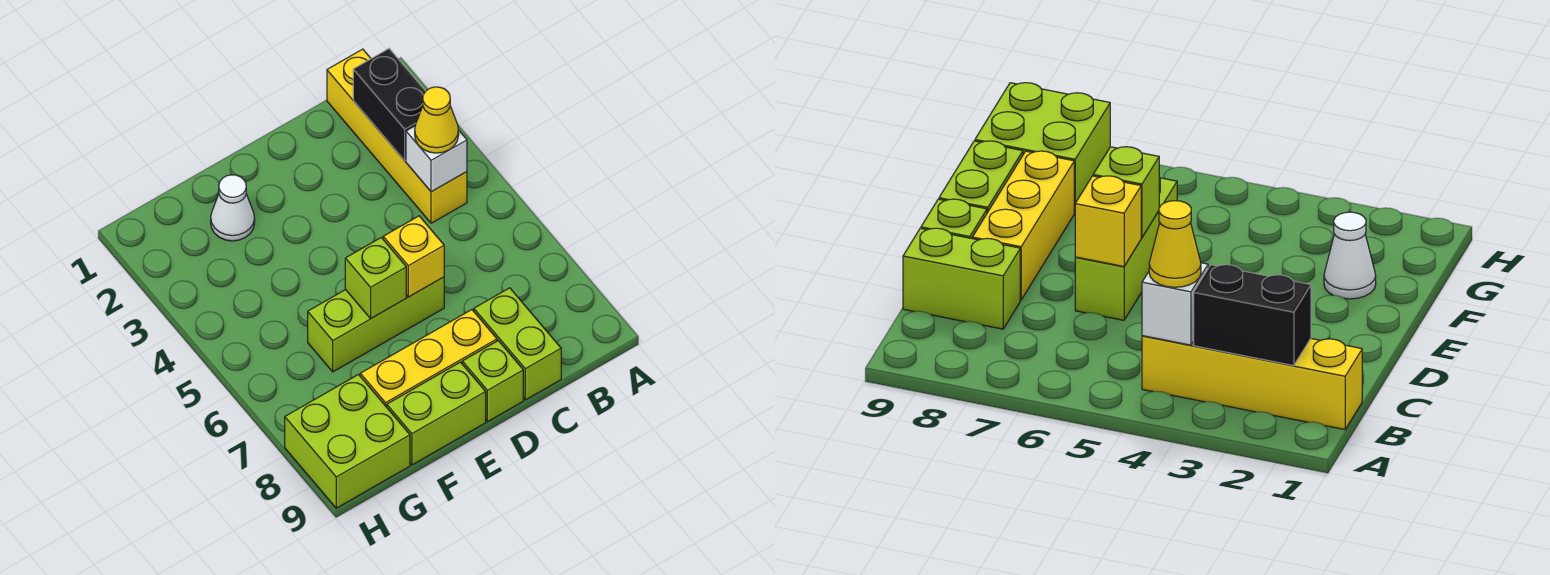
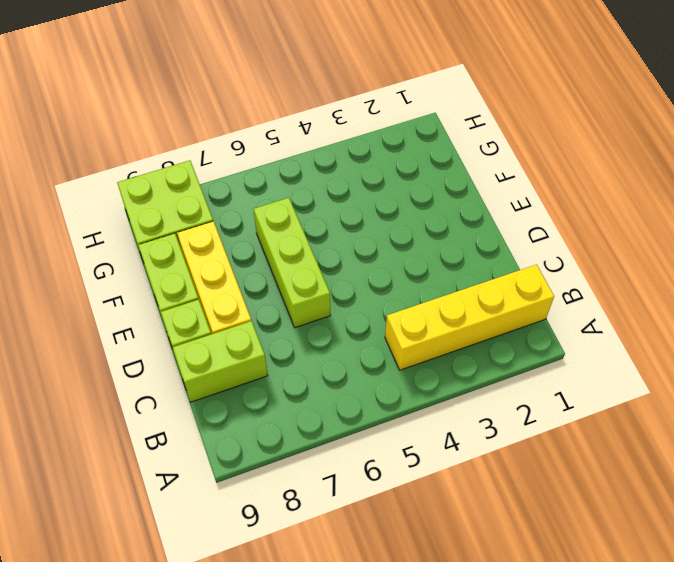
none -> white 1x1 cone [211,175,255,241]
none -> black 1x2 brick [353,49,426,161]
none -> white 1x1 brick [406,126,467,192]

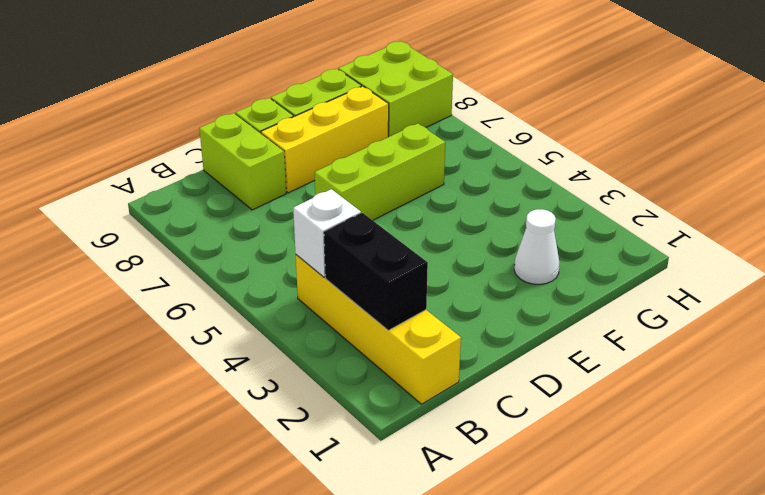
none -> yellow 1x1 brick [383,216,444,297]
none -> lime 1x1 brick [345,238,406,318]
none -> yellow 1x1 cone [415,87,459,153]

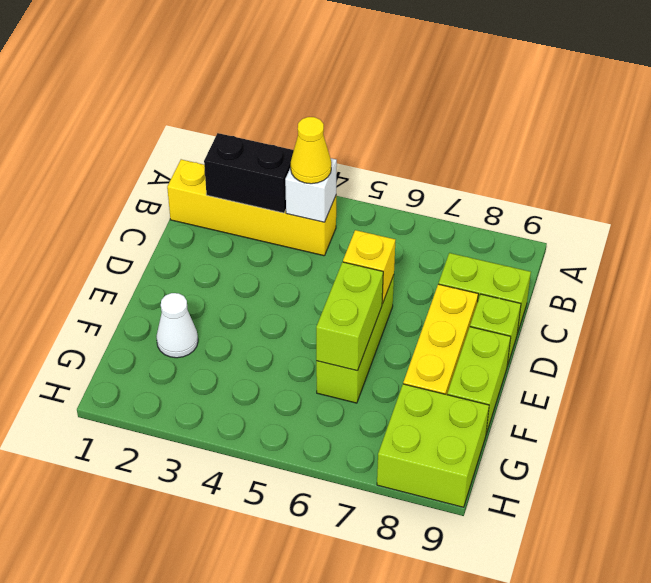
lime 1x2 brick [316,262,383,371] -> lime 1x1 brick [345,238,406,318]

